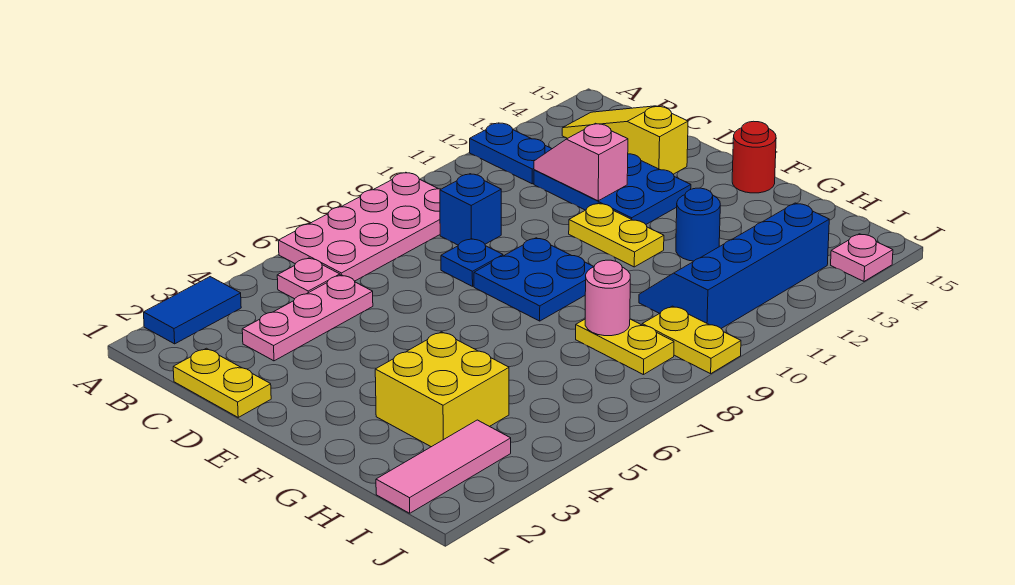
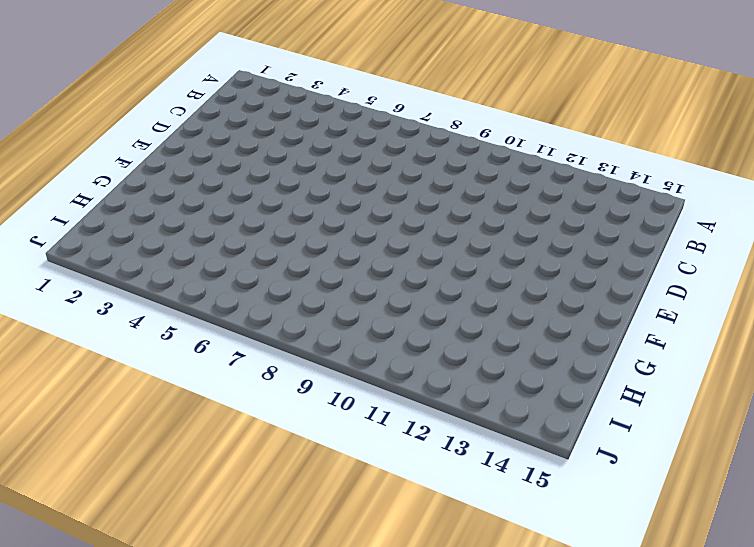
none -> blue 1x2 tile [144,277,241,344]
none -> pink 2x4 plate [278,172,441,281]
none -> blue 1x2 plate [470,123,552,184]

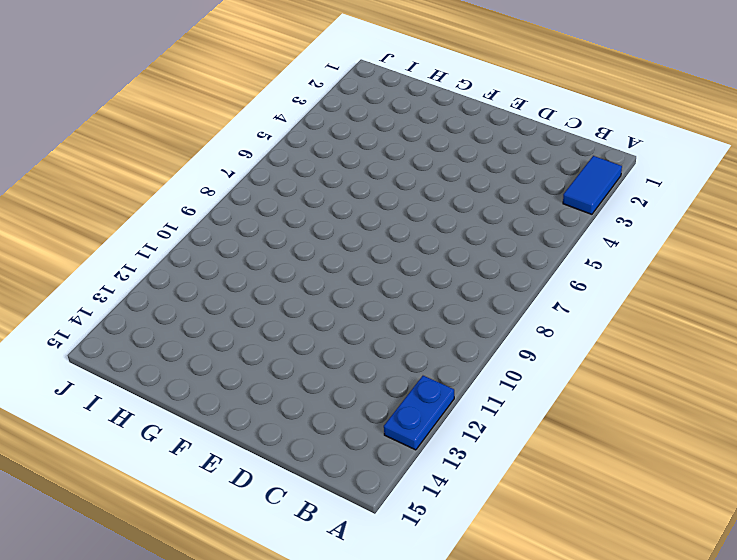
blue 1x2 plate [384,376,454,450] -> blue 1x2 plate turned to [470,123,552,184]
none -> pink 2x4 plate [278,172,441,281]
none -> pink 1x1 plate [277,258,340,299]
none -> yellow 1x3 slope [562,106,688,174]

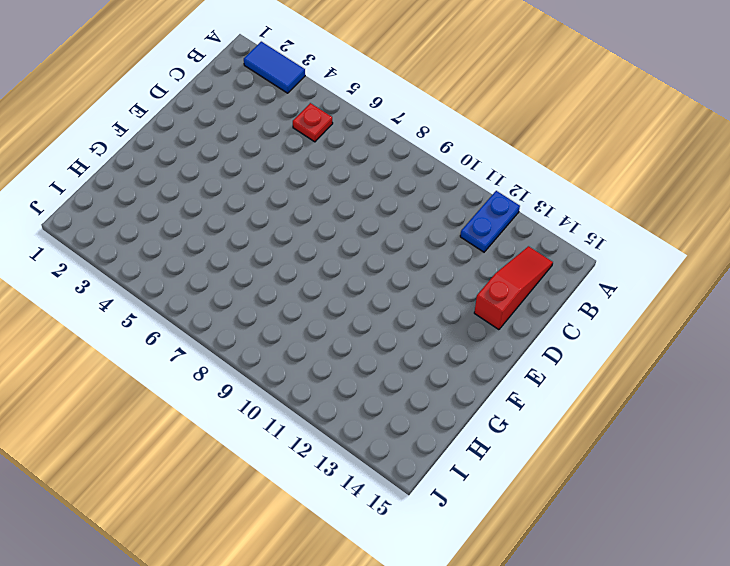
red 1x1 plate [293,103,333,142] -> pink 1x1 plate [277,258,340,299]
red 1x3 slope [474,246,553,330] -> yellow 1x3 slope [562,106,688,174]
none -> pink 2x4 plate [278,172,441,281]
none -> yellow 1x2 plate [173,348,271,417]
none -> pink 1x3 plate [242,275,373,361]

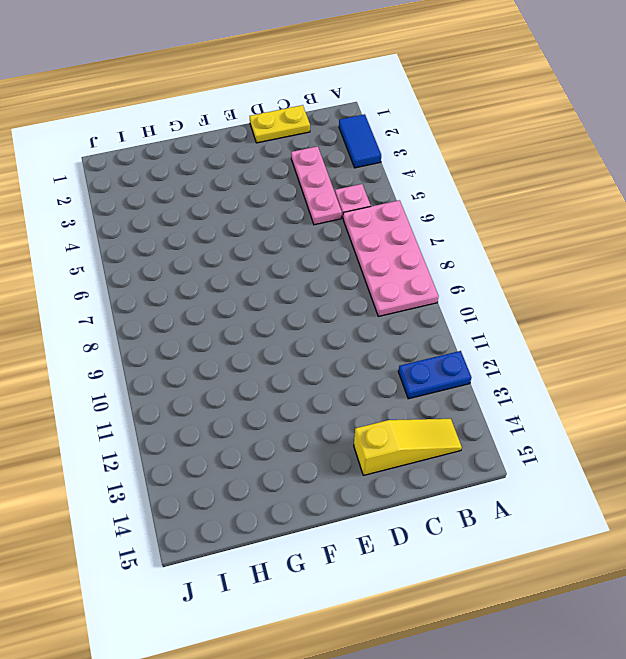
none -> blue 1x1 brick [440,174,501,245]
none -> blue 2x3 plate [534,154,691,224]
none -> blue 1x1 plate [441,239,503,286]

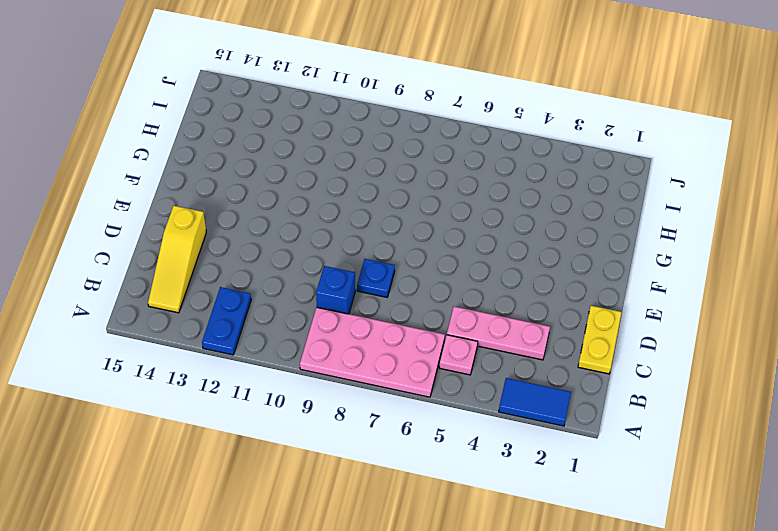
none -> blue 2x3 plate [534,154,691,224]
none -> blue 2x2 plate [474,238,594,321]
none -> yellow 1x2 plate [569,203,664,267]

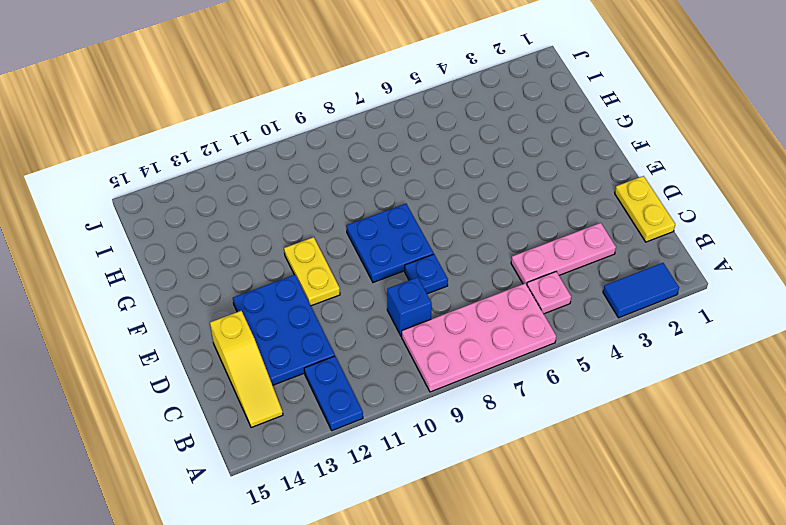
none -> red 1x1 round brick [732,121,776,193]
none -> yellow 2x2 brick [375,332,509,447]
none -> blue 1x1 round brick [676,188,720,261]

